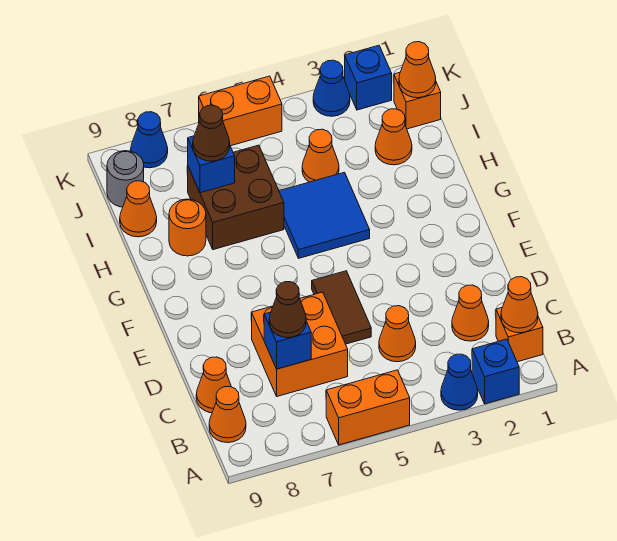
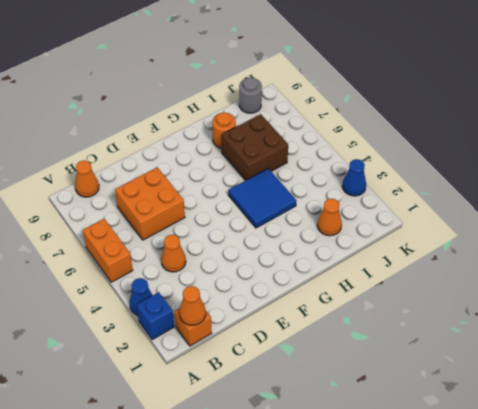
none -> orange 1x1 cone [452,285,489,341]
none -> orange 1x1 cone [196,357,231,413]
none -> brown 1x2 tile [312,271,371,344]

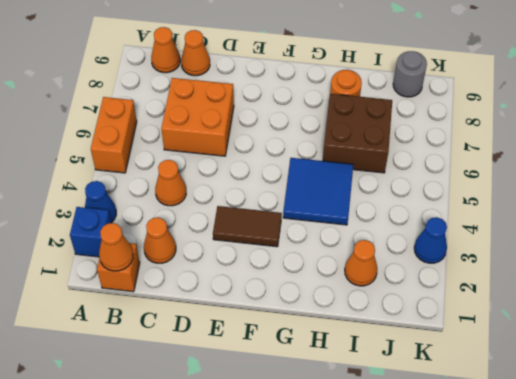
brown 1x2 tile [213,206,282,247] -> brown 1x2 tile moved to [312,271,371,344]
none -> orange 1x1 cone [302,129,339,182]
none -> orange 1x1 cone [120,181,157,237]
none -> orange 1x1 brick [394,73,441,129]

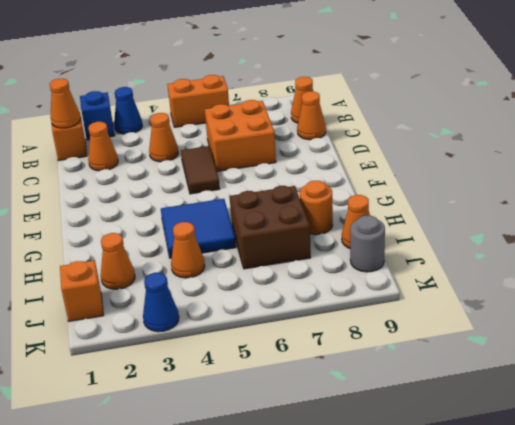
none -> blue 1x1 brick [345,45,392,110]
none -> orange 1x2 brick [199,76,282,146]
none -> blue 1x1 cone [131,112,168,168]

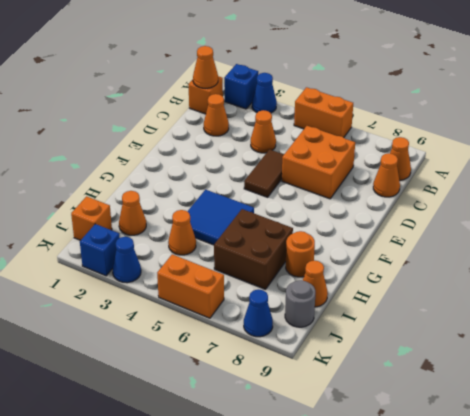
none -> blue 1x1 brick [264,312,311,369]
none -> blue 1x1 brick [188,136,235,193]
none -> orange 1x1 cone [399,42,436,98]

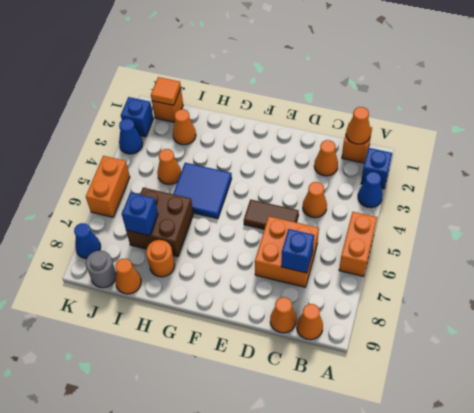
orange 1x1 tile [151,77,181,105] -> orange 1x1 cone [399,42,436,98]
none -> brown 1x1 cone [269,282,306,338]
none -> brown 1x1 cone [193,105,230,161]

